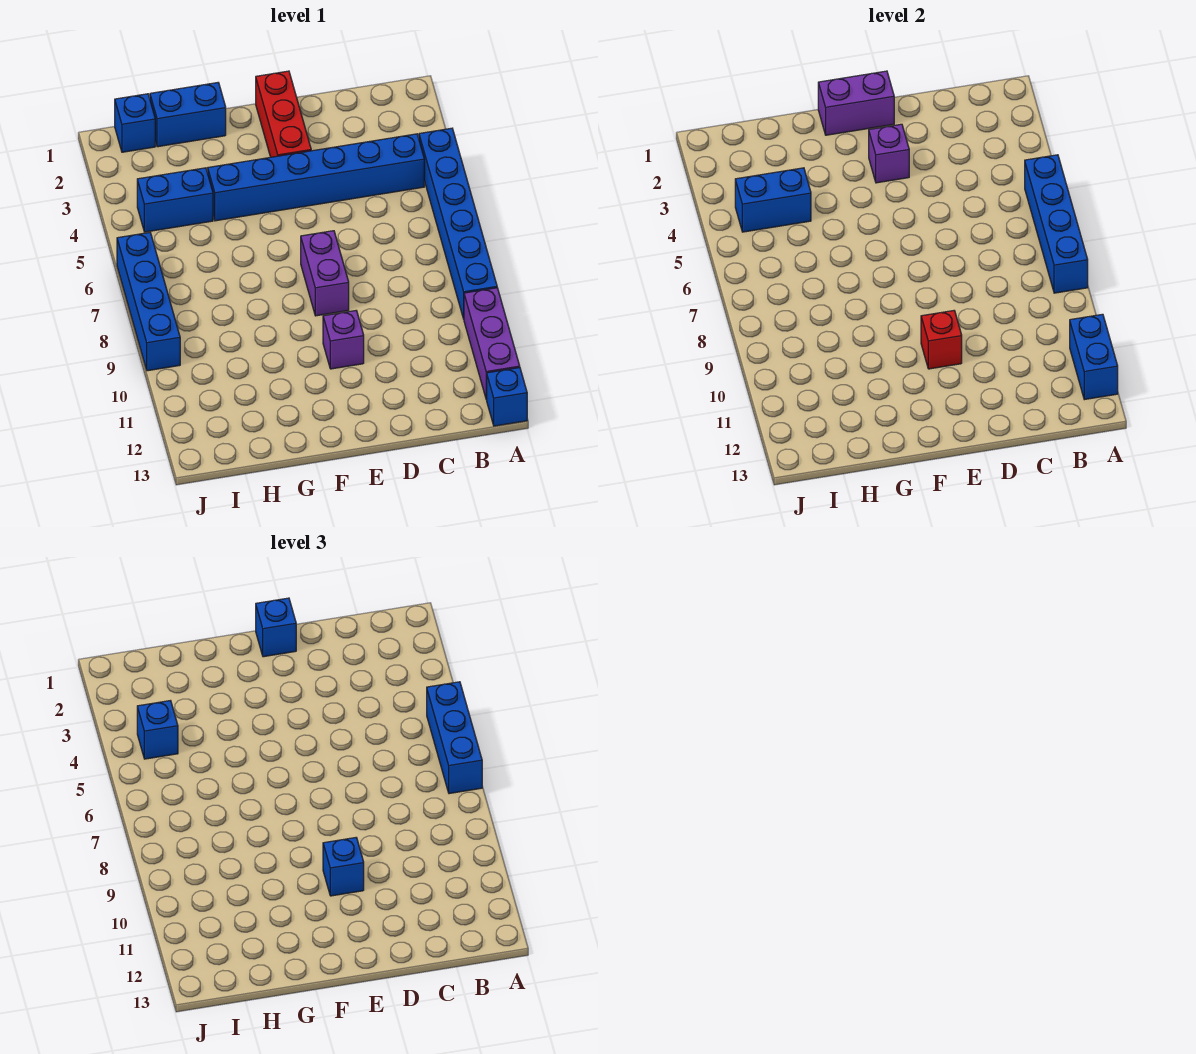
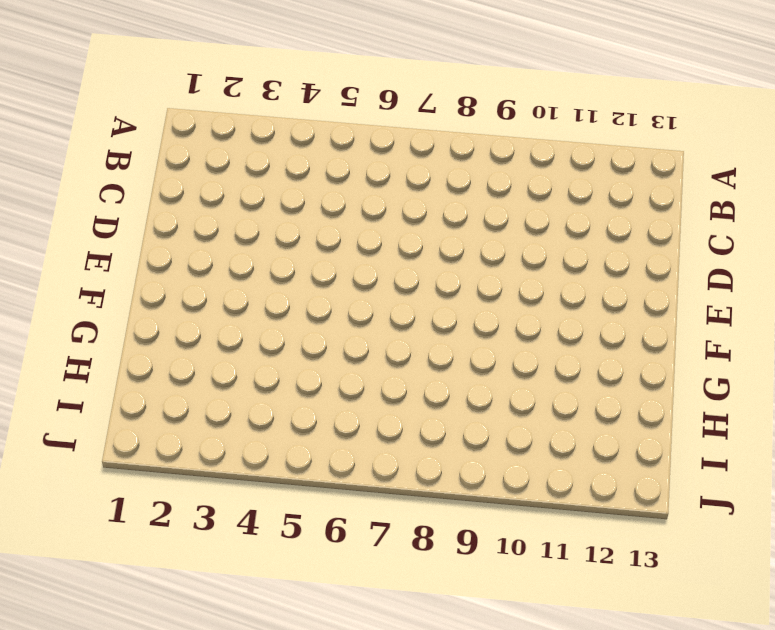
none -> blue 1x6 brick [419,128,497,319]
none -> purple 1x3 brick [464,288,520,399]
none -> blue 1x1 brick [486,368,527,426]

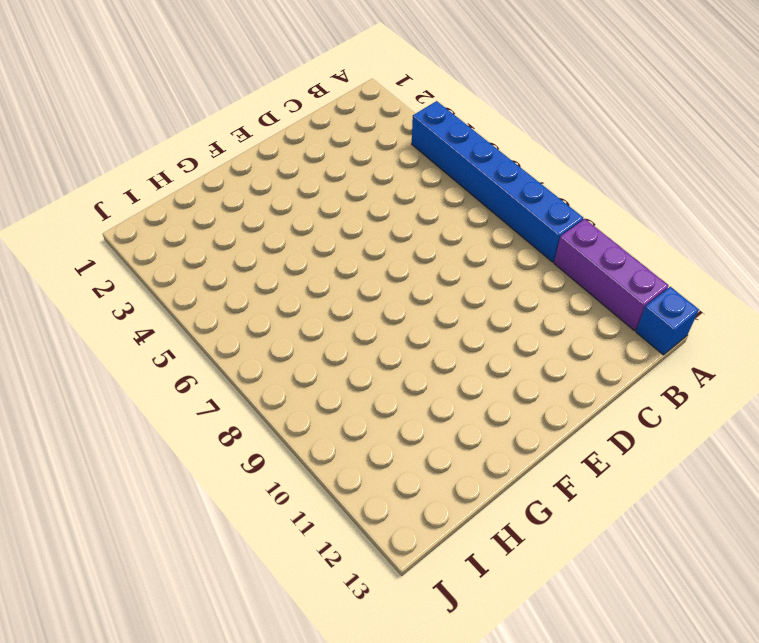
none -> blue 1x6 brick [208,134,424,221]
none -> red 1x3 brick [256,71,311,157]
none -> purple 1x2 brick [301,231,349,316]

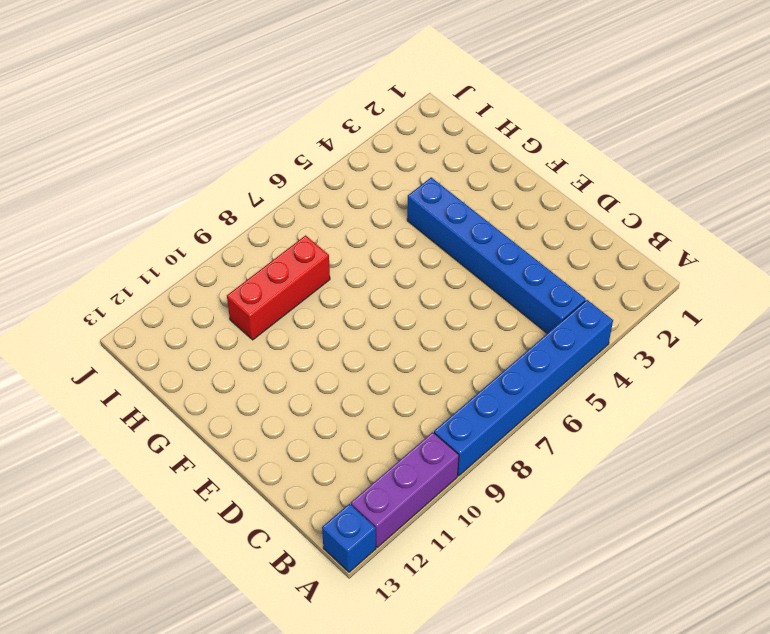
red 1x3 brick [227,235,330,340] -> red 1x3 brick moved to [256,71,311,157]
none -> purple 1x2 brick [301,231,349,316]
none -> purple 1x1 brick [323,311,364,369]
none -> blue 1x2 brick [150,83,226,147]

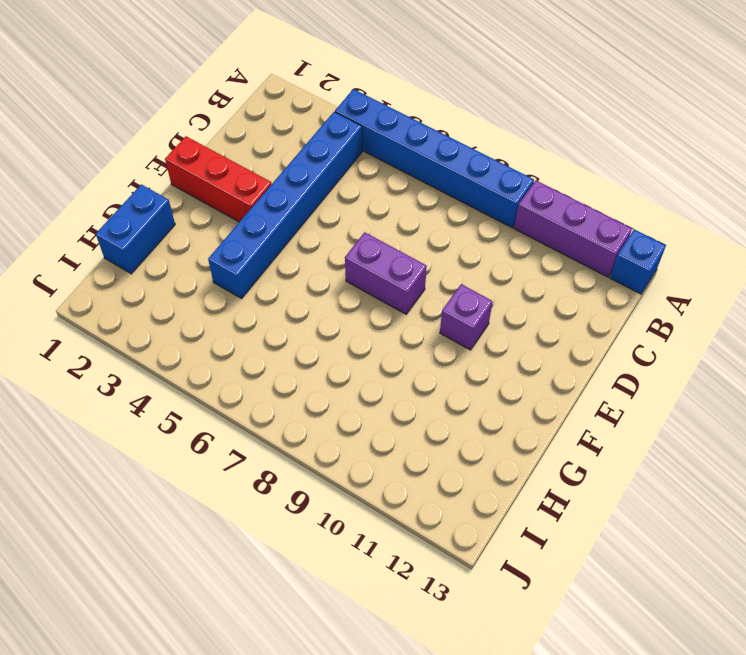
none -> blue 1x2 brick [137,168,213,232]
none -> blue 1x1 brick [115,94,155,152]
none -> blue 1x4 brick [117,232,180,371]

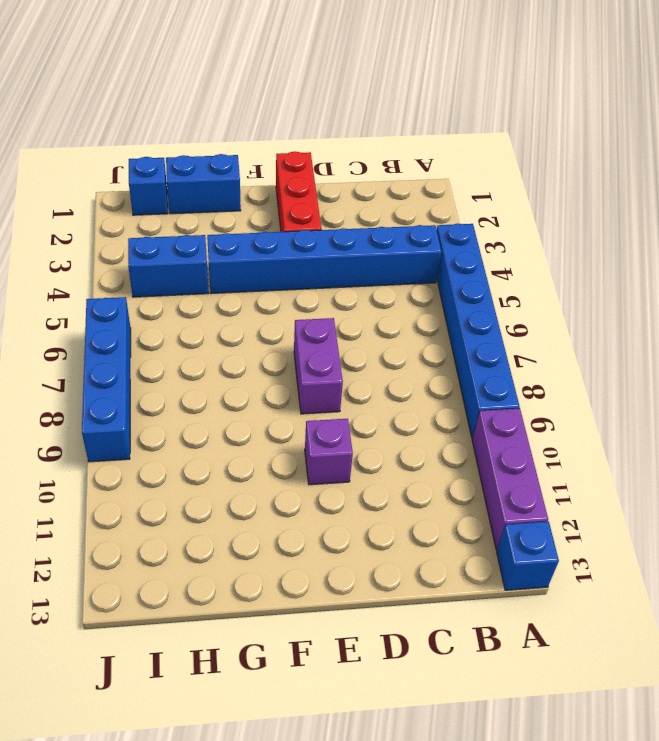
none -> blue 1x4 brick [1025,155,1088,293]
none -> blue 1x2 brick [1070,314,1118,400]
none -> purple 1x2 brick [818,71,894,135]

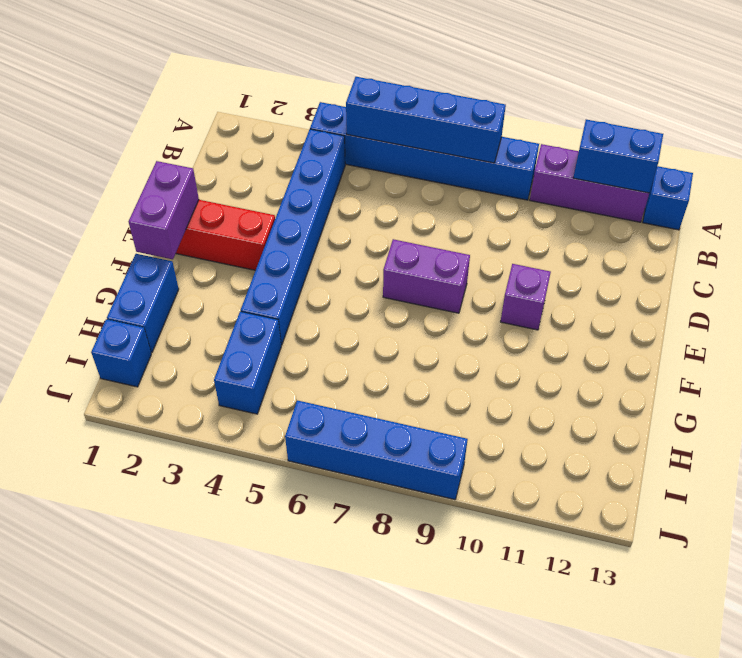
none -> purple 1x1 brick [869,124,909,183]
none -> red 1x1 brick [921,311,962,369]
none -> blue 1x2 brick [735,168,811,232]

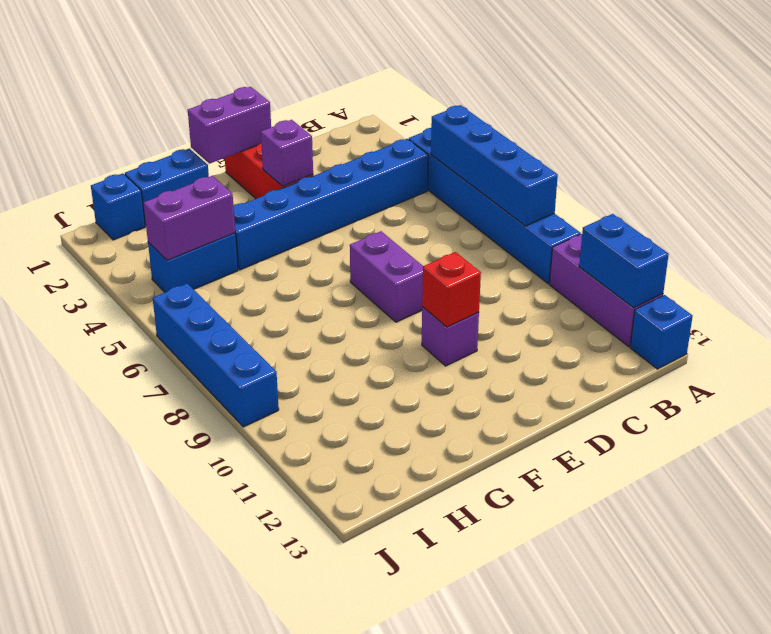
purple 1x2 brick [144,176,235,261] -> blue 1x2 brick [735,168,811,232]
none -> blue 1x3 brick [427,682,482,794]
none -> blue 1x1 brick [256,598,296,657]
none -> blue 1x1 brick [323,838,364,896]

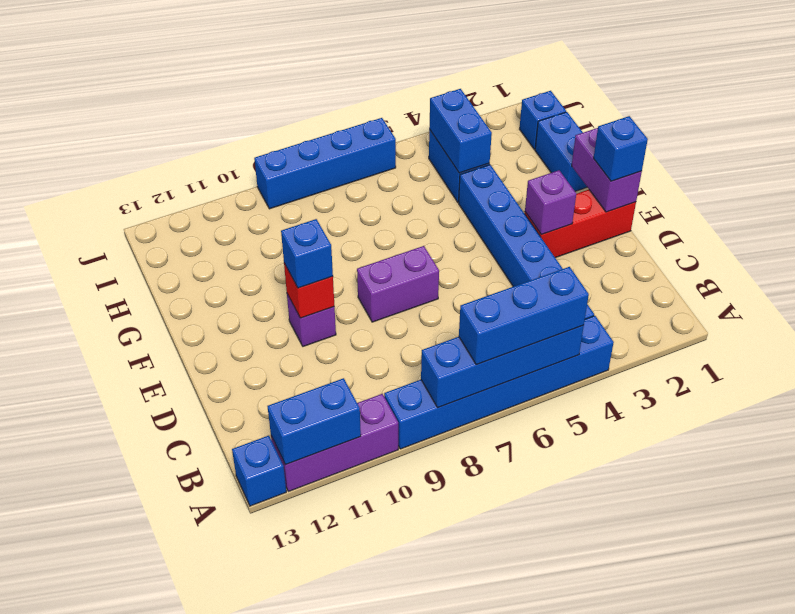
none -> blue 1x1 brick [137,701,178,759]

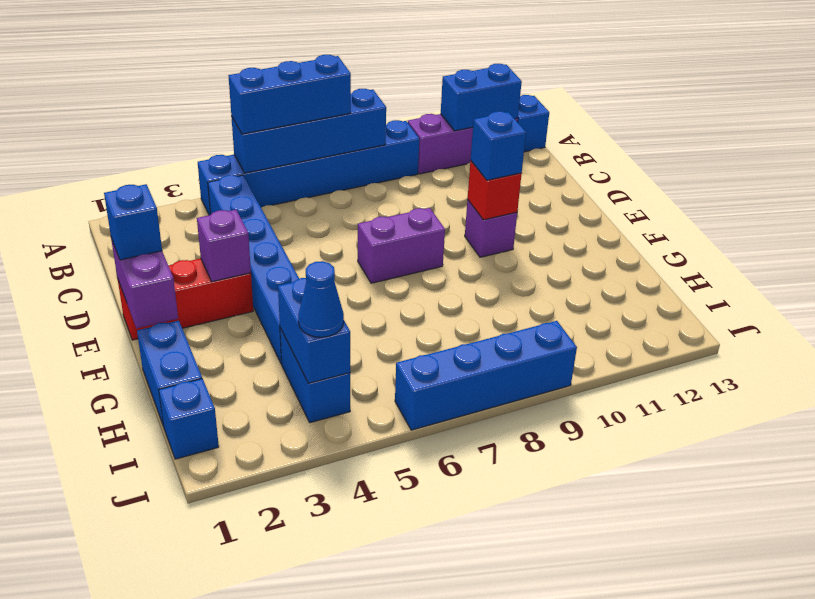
blue 1x1 cone [298,261,344,337] -> blue 1x1 brick [137,701,178,759]

